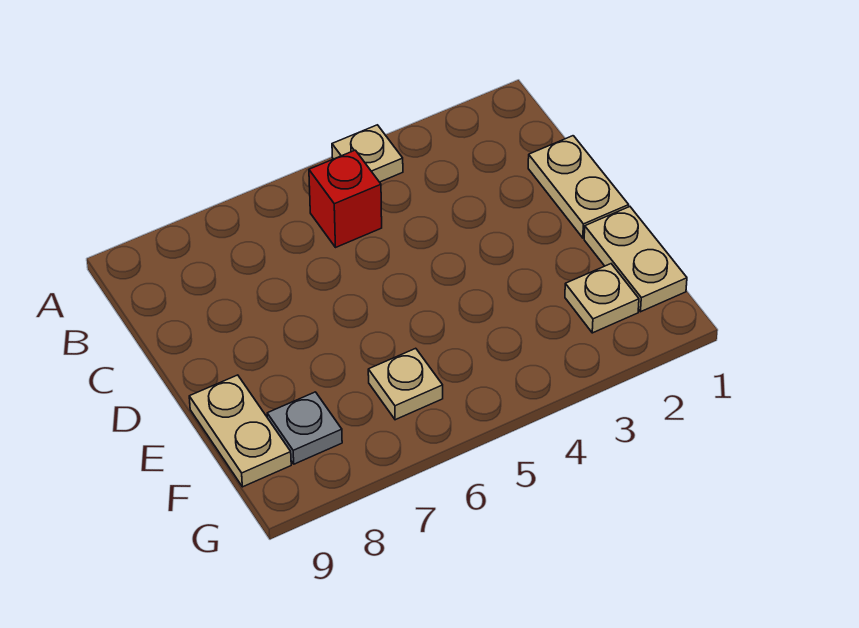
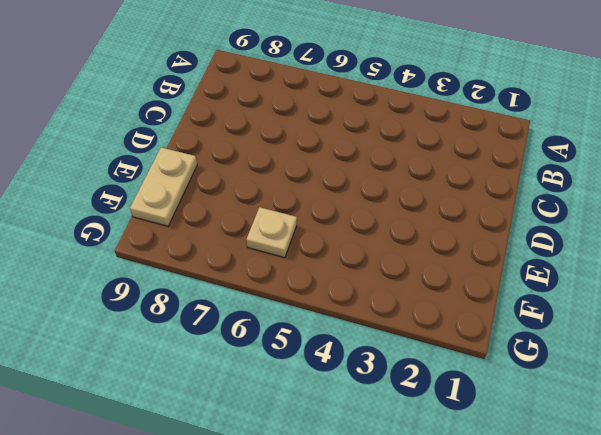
none -> tan 1x1 plate [332,125,403,182]
none -> red 1x1 brick [309,150,382,248]

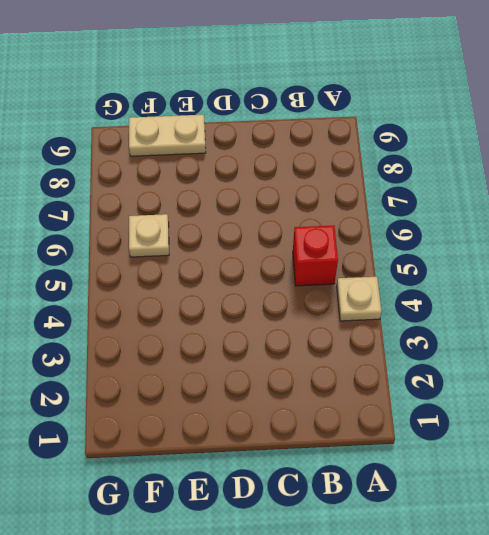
none -> tan 1x2 plate [528,136,629,238]
none -> tan 1x2 plate [584,207,687,312]

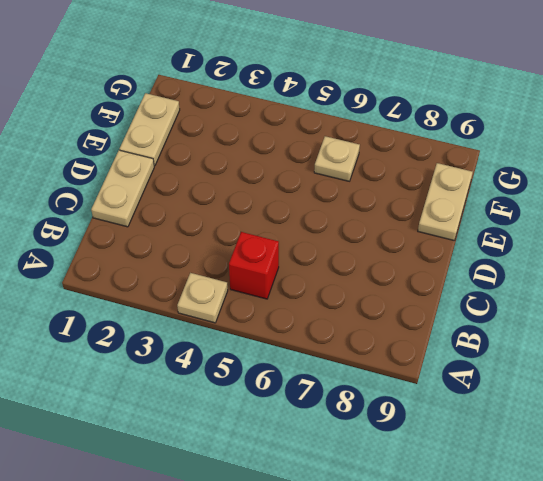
none -> tan 1x1 plate [565,264,639,333]
none -> grey 1x1 plate [267,392,342,464]

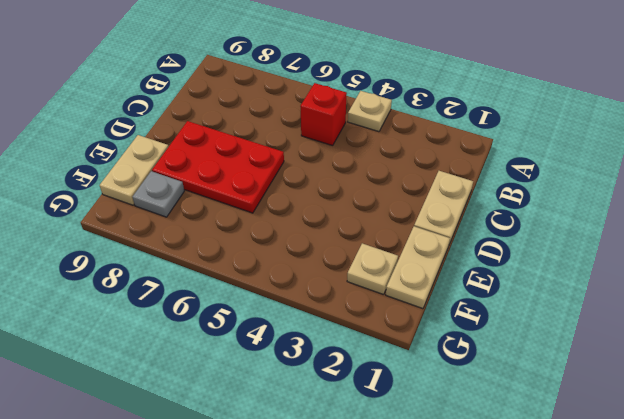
red 2x3 plate [152,121,284,213] -> none
none -> tan 1x1 plate [368,348,443,420]

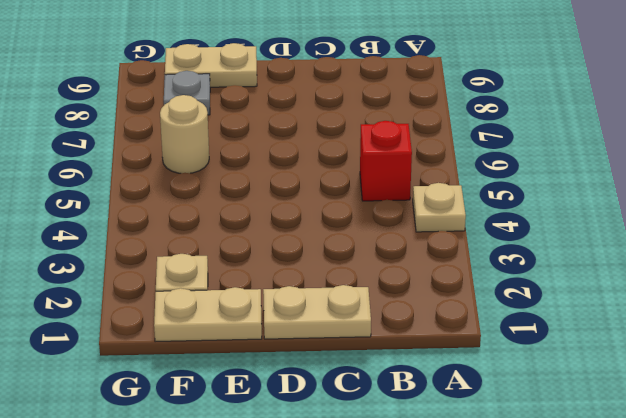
tan 1x1 round brick [160,95,209,173] -> tan 1x1 plate [368,348,443,420]

